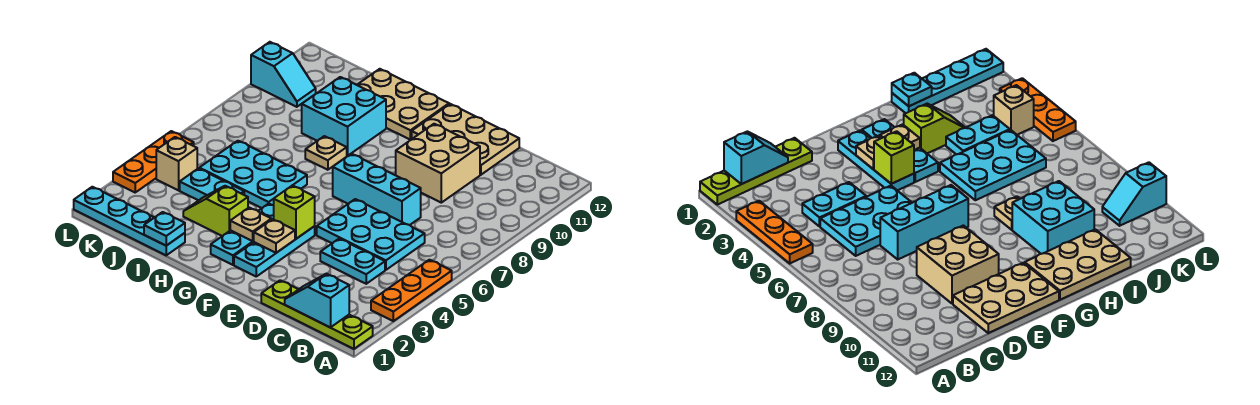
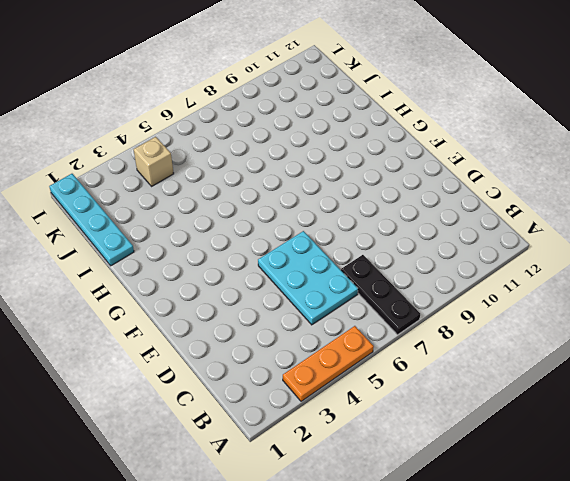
black 1x3 plate [341,255,420,335] -> none
none -> lime 1x4 plate [261,280,373,349]
none -> cyan 1x2 plate [320,239,385,284]
none -> cyan 1x3 brick [333,154,421,225]

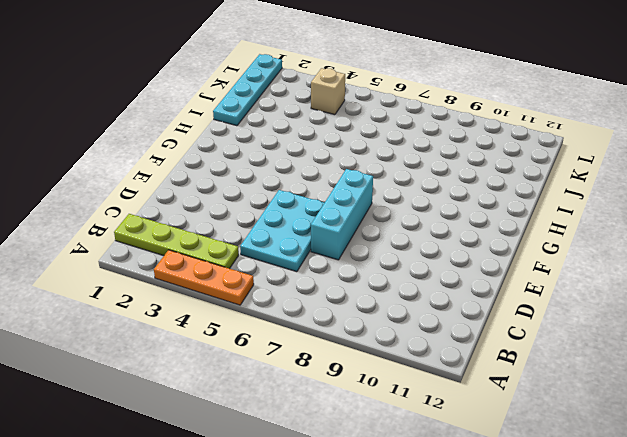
lime 1x4 plate [114,214,239,269] -> lime 1x4 plate turned to [261,280,373,349]
none -> cyan 1x2 plate [320,239,385,284]
none -> tan 2x2 brick [396,124,480,203]
none -> tan 2x3 plate [412,104,519,175]

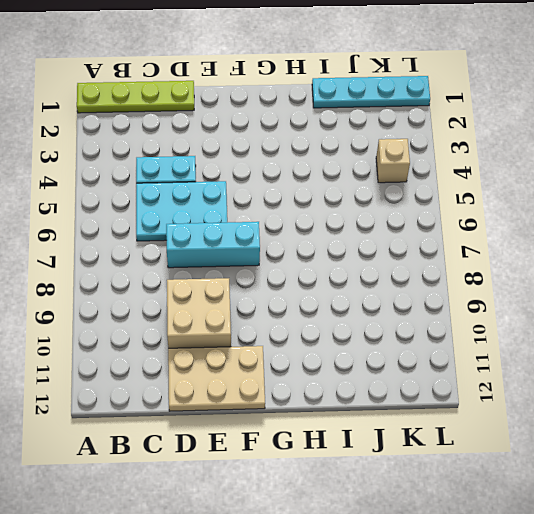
none -> orange 1x3 plate [371,260,452,321]
none -> cyan 1x3 plate [234,226,315,276]
none -> cyan 1x3 plate [211,204,274,265]

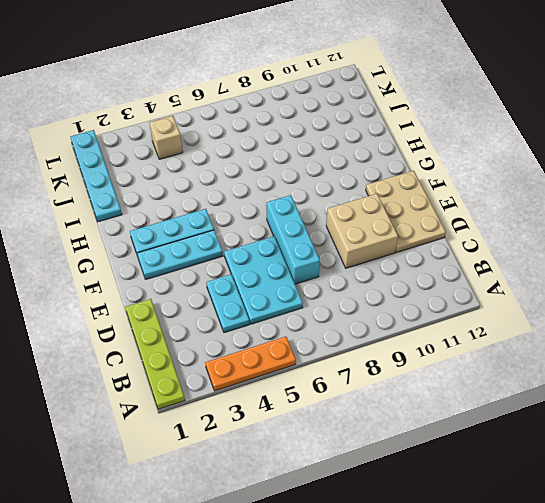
none -> tan 2x3 plate [357,69,449,140]
none -> lime 1x2 slope [183,186,248,236]
none -> cyan 2x3 plate [199,141,307,208]

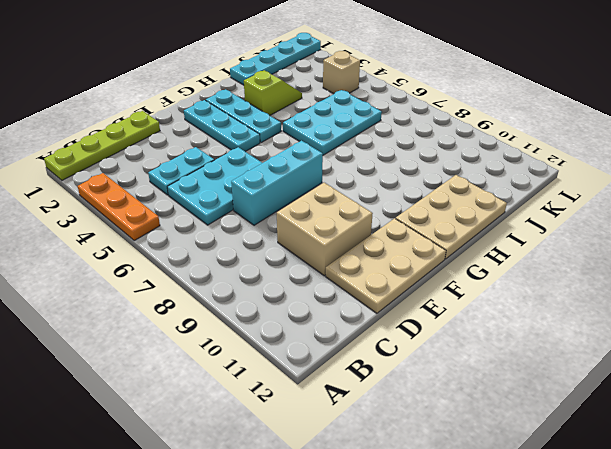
none -> tan 1x1 plate [305,136,347,170]
none -> cyan 2x2 brick [302,77,386,156]
none -> cyan 1x2 plate [180,168,244,200]

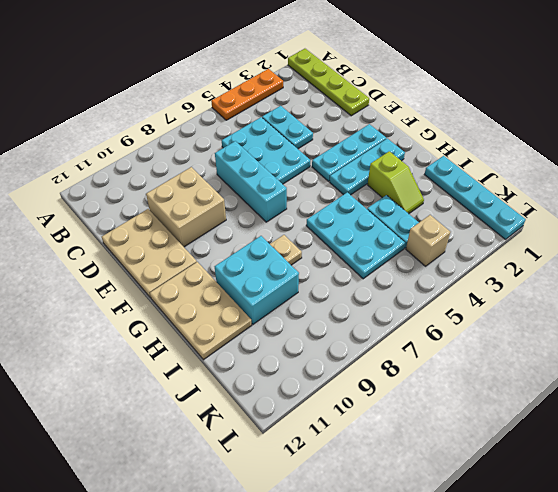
none -> cyan 1x2 slope [251,42,316,107]
none -> orange 1x3 plate [113,131,194,192]
none -> cyan 1x2 slope [285,274,349,327]

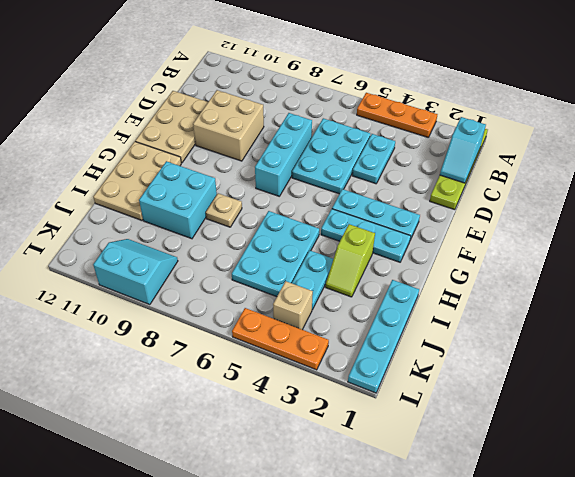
cyan 2x2 slope [93,239,178,305] -> cyan 1x2 slope [251,42,316,107]
none -> tan 1x1 plate [254,219,295,253]
none -> lime 1x1 brick [274,185,315,239]
none -> tan 1x1 plate [230,208,271,241]

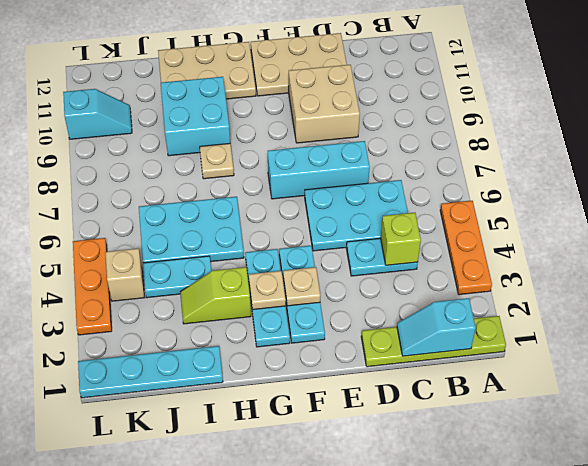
lime 1x1 brick [381,213,421,265] -> lime 1x1 brick moved to [274,185,315,239]
none -> cyan 1x1 plate [144,212,185,246]

